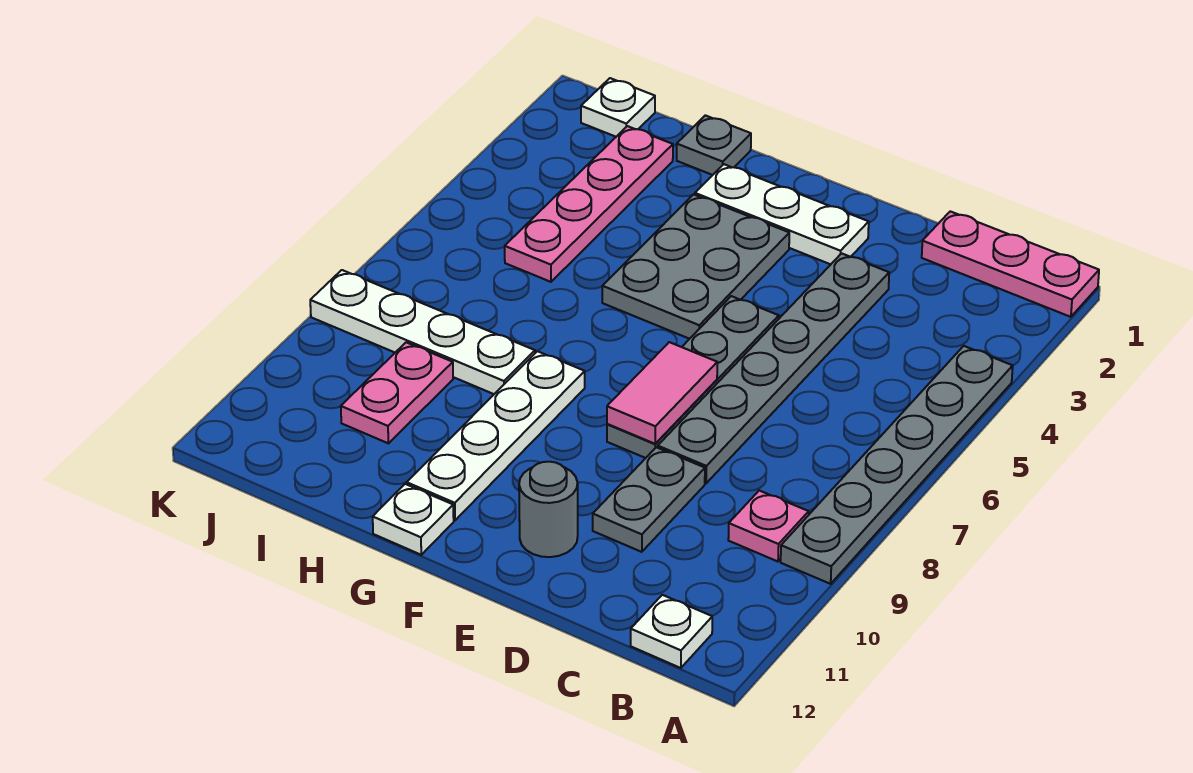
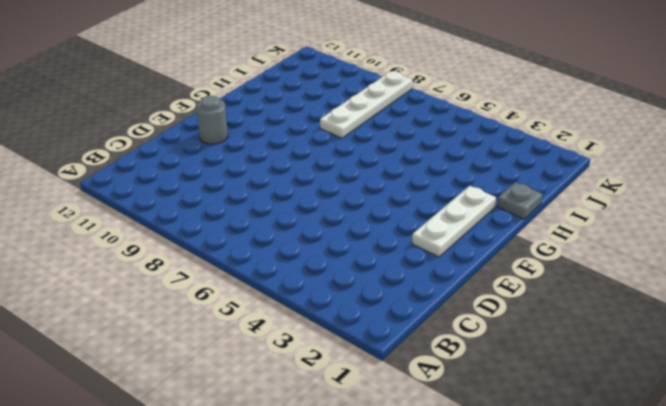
none -> pink 1x3 plate [922,211,1099,317]
none -> grey 1x6 plate [781,346,1013,584]
none -> pink 1x1 plate [728,491,809,561]

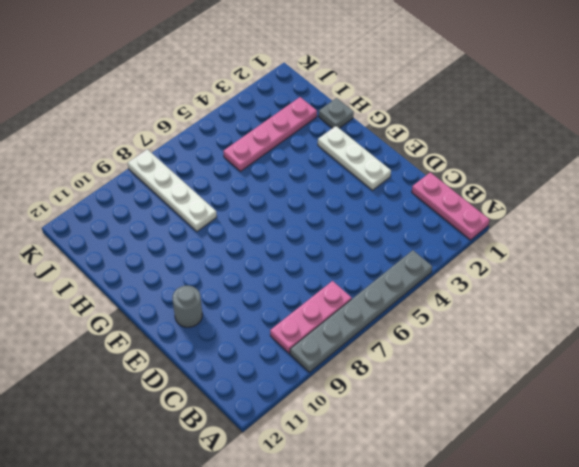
pink 1x3 plate [270,281,352,353] -> pink 1x1 plate [728,491,809,561]
none -> white 1x1 plate [631,595,712,668]
none -> grey 1x6 plate [658,253,889,483]
none -> grey 1x2 plate [593,447,705,552]

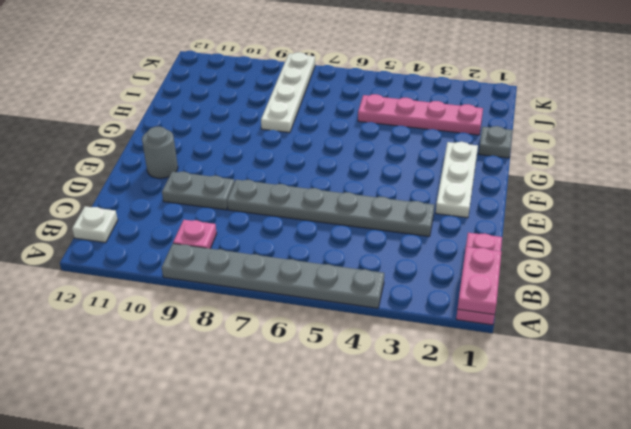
pink 1x2 plate [458,247,501,315] -> pink 1x2 plate turned to [341,342,453,443]
none -> grey 1x4 plate [607,296,779,458]
none -> grey 2x3 plate [602,194,789,339]
none -> white 1x4 plate [407,351,585,520]

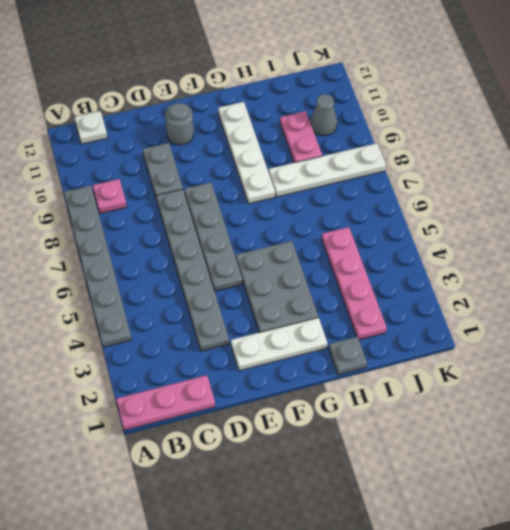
grey 1x1 cone [310,94,337,136] -> none
none -> white 1x1 plate [373,484,454,555]
none -> white 1x1 plate [581,78,655,137]
none -> pink 1x2 tile [607,342,717,444]

